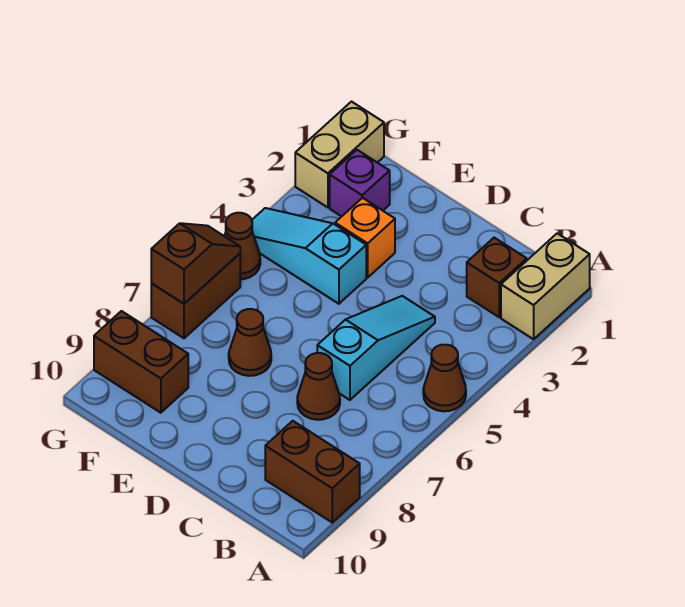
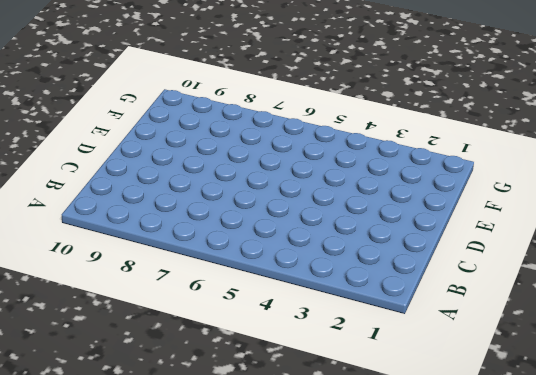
none -> tan 1x2 brick [501,233,590,339]
none -> brown 1x1 cone [423,345,466,411]
none -> brown 1x2 brick [265,421,360,522]

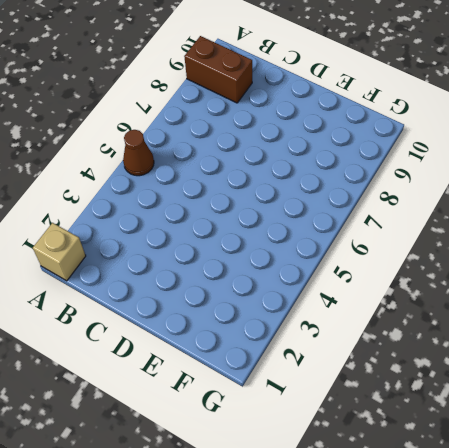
tan 1x1 brick [33,223,86,281] -> tan 1x2 brick [501,233,590,339]
none -> brown 1x1 brick [467,238,527,317]
none -> cyan 1x3 slope [317,296,435,400]
none -> brown 1x1 cone [297,353,340,420]

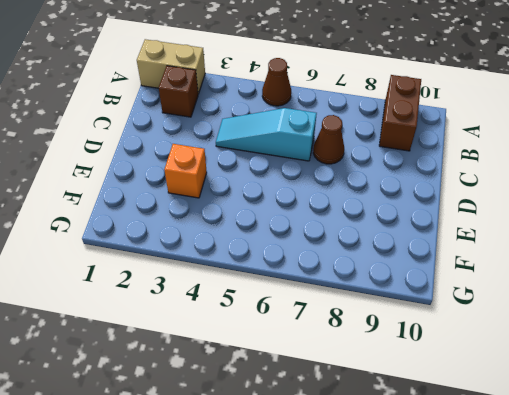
none -> cyan 1x3 slope [252,208,366,304]
none -> brown 1x1 cone [229,309,271,376]
none -> purple 1x1 brick [330,150,390,216]

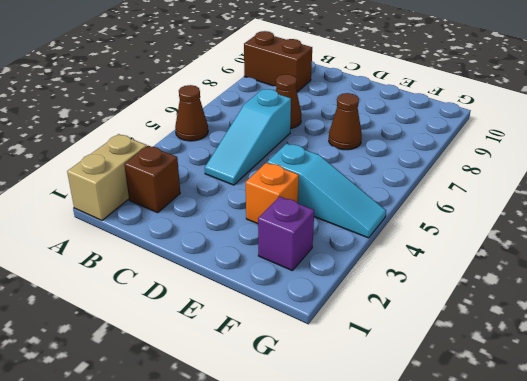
none -> brown 1x2 brick [94,311,188,413]
none -> tan 1x2 brick [295,102,384,207]
none -> brown 1x1 cone [225,213,260,279]

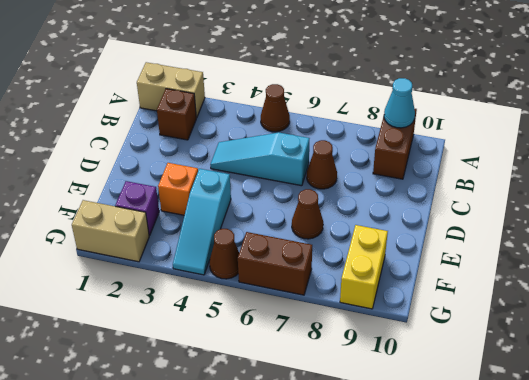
cyan 1x1 cone [384,78,415,128] -> none
yellow 1x2 brick [340,225,388,309] -> brown 1x2 brick [94,311,188,413]
none -> brown 1x2 slope [151,223,240,304]

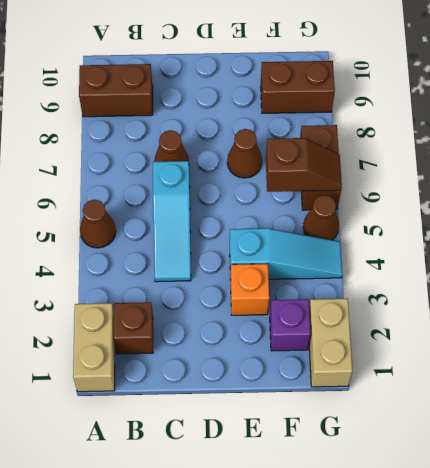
brown 1x2 slope [266,138,342,192] -> brown 1x2 slope turned to [151,223,240,304]

